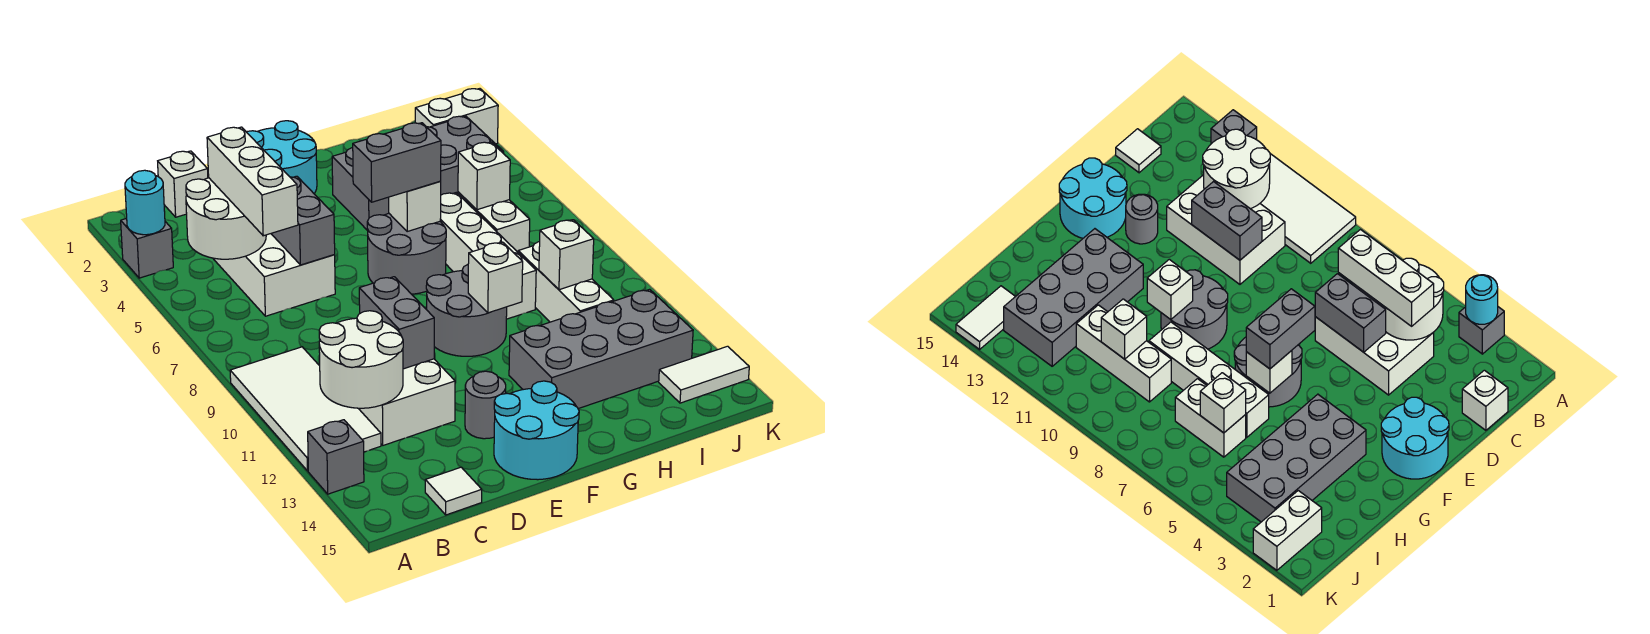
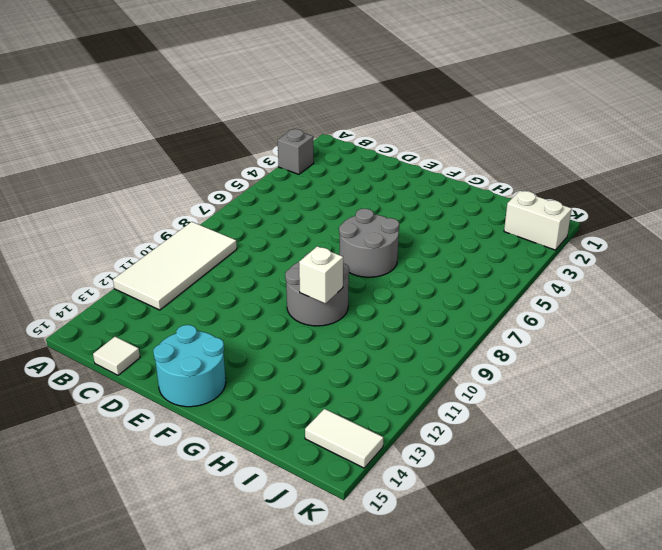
none -> grey 1x1 brick [308,420,364,494]
none -> white 1x1 brick [158,151,208,217]
none -> white 2x3 brick [213,234,335,316]
none -> white 2x3 brick [358,359,455,445]

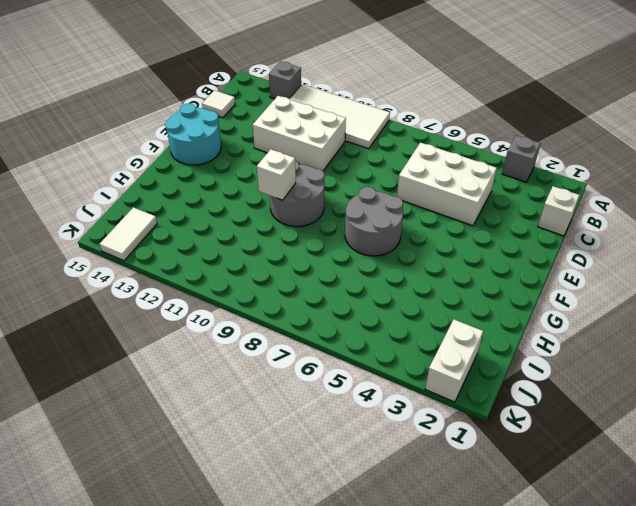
none -> cyan 2x2 round brick [247,121,317,193]
none -> grey 1x1 round brick [465,371,506,439]
none -> grey 2x4 brick [332,116,504,231]
none -> grey 2x4 brick [509,289,693,409]

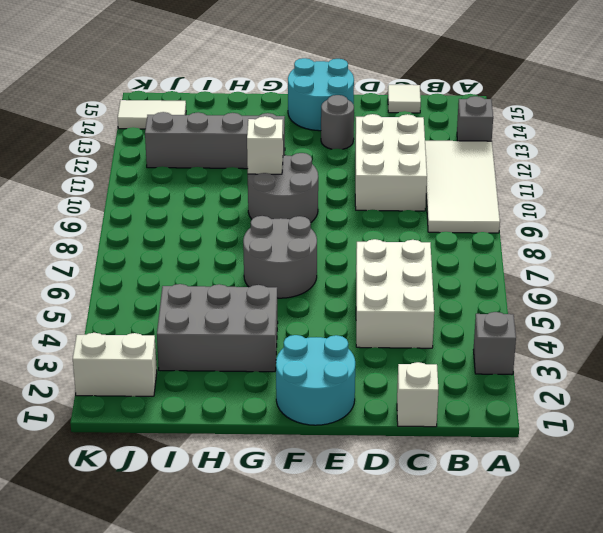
grey 2x3 brick [157,284,278,372] -> grey 2x4 brick [332,116,504,231]
grey 1x4 brick [145,112,285,169] -> grey 2x4 brick [509,289,693,409]
none -> white 1x4 brick [440,193,536,319]
none -> white 1x2 brick [458,192,530,252]
none -> white 1x3 brick [518,242,614,322]
none -> cyan 1x1 round brick [125,170,165,235]

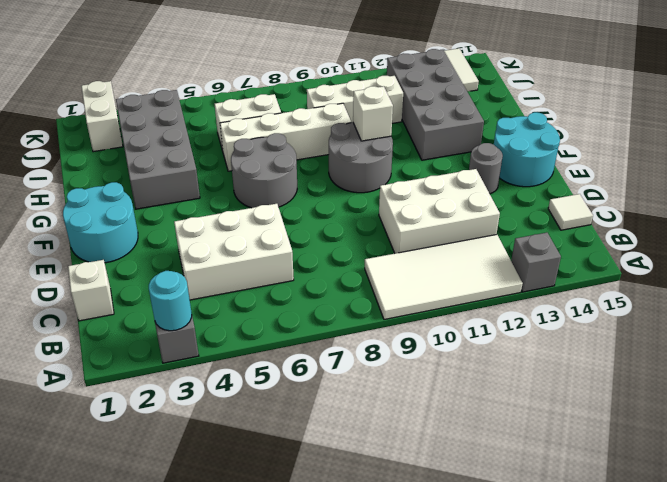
none -> white 2x2 round brick [186,178,266,259]
none -> white 2x2 round brick [319,311,403,408]
none -> grey 1x2 brick [271,176,335,265]
none -> grey 1x2 brick [359,277,434,369]

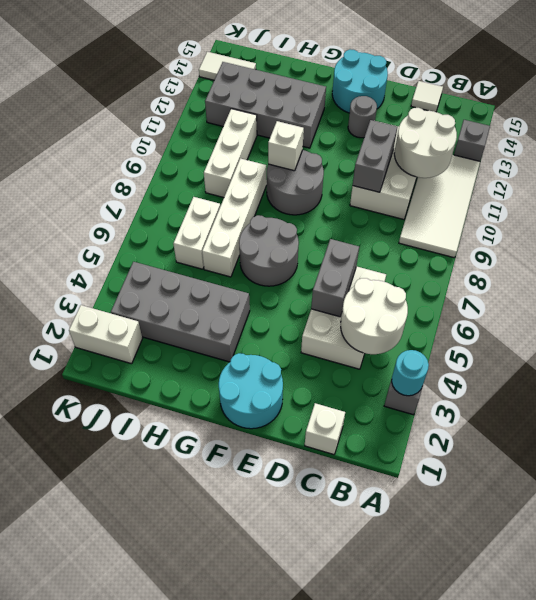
none -> white 1x1 brick [389,181,441,231]
none -> white 1x1 brick [458,142,510,210]
none -> white 1x1 brick [539,220,594,290]
none -> white 1x3 brick [207,127,298,236]

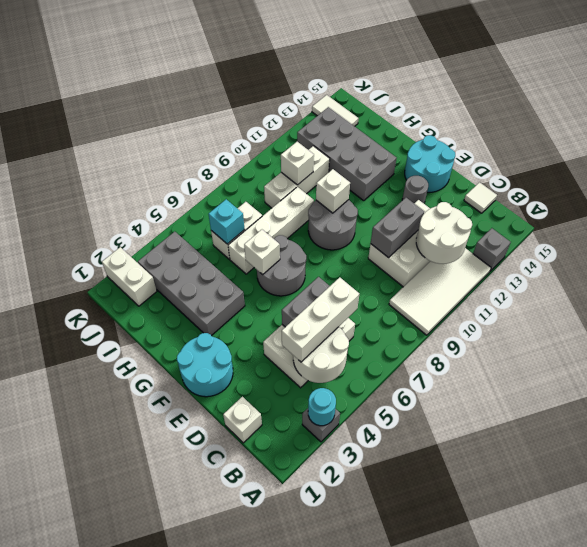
cyan 1x1 brick [209,199,245,244] -> white 1x1 brick [458,142,510,210]
none -> grey 1x2 brick [353,123,441,202]

